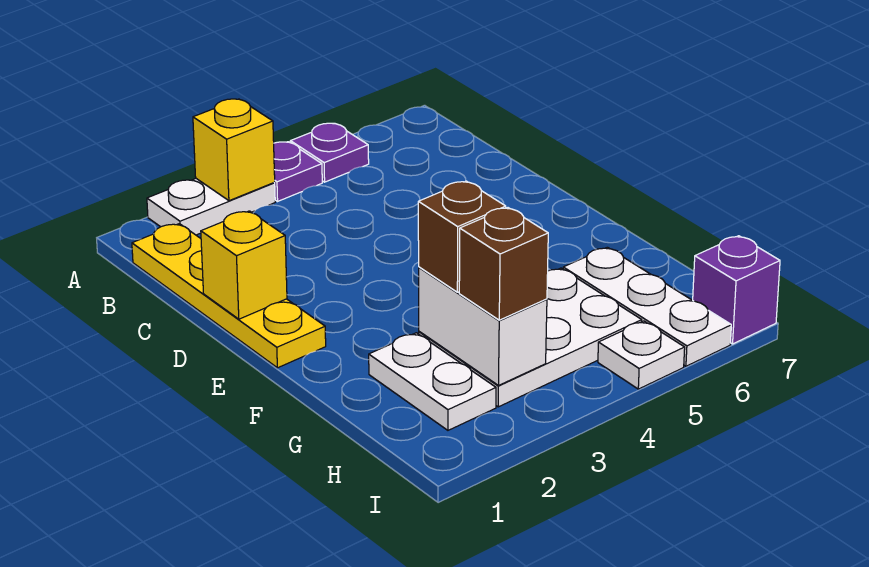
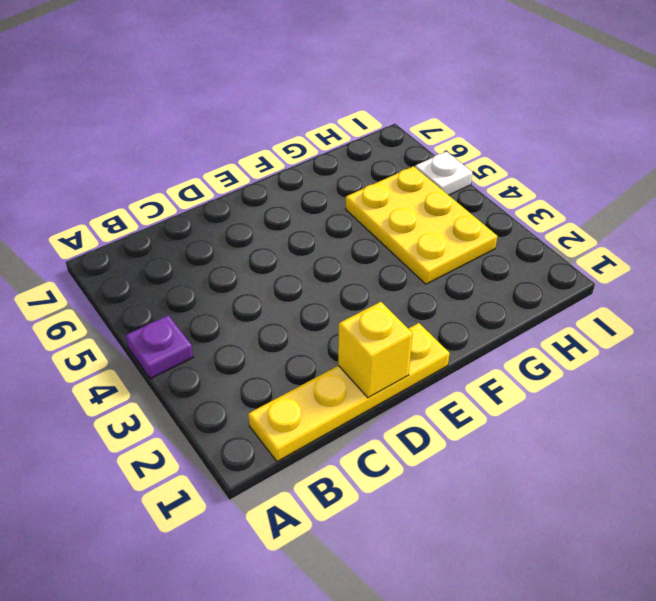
yellow 2x3 plate [346,166,497,284] -> white 2x3 plate [419,268,642,407]
none -> white 1x2 plate [147,179,275,235]
none -> purple 1x1 plate [290,123,369,182]
none -> white 1x2 plate [369,333,496,430]

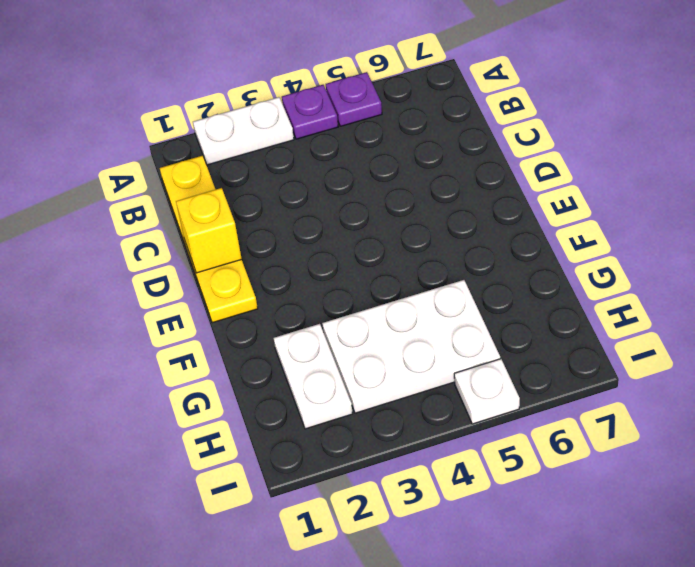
none -> white 1x3 plate [563,247,731,366]
none -> purple 1x1 brick [693,236,780,344]
none -> yellow 1x1 brick [193,99,275,201]

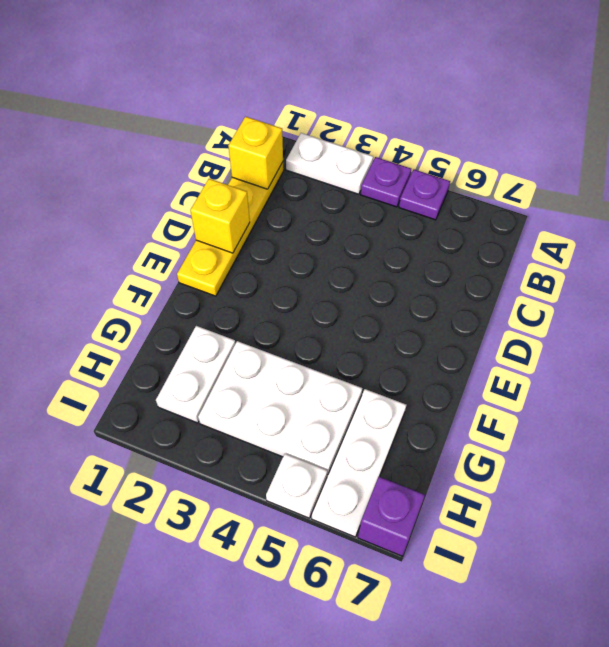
yellow 1x1 brick [228,117,283,189] -> yellow 1x1 brick moved to [193,99,275,201]
none -> white 1x2 brick [419,267,547,386]
none -> brown 1x1 brick [418,181,506,292]
none -> brown 1x1 brick [459,208,548,320]

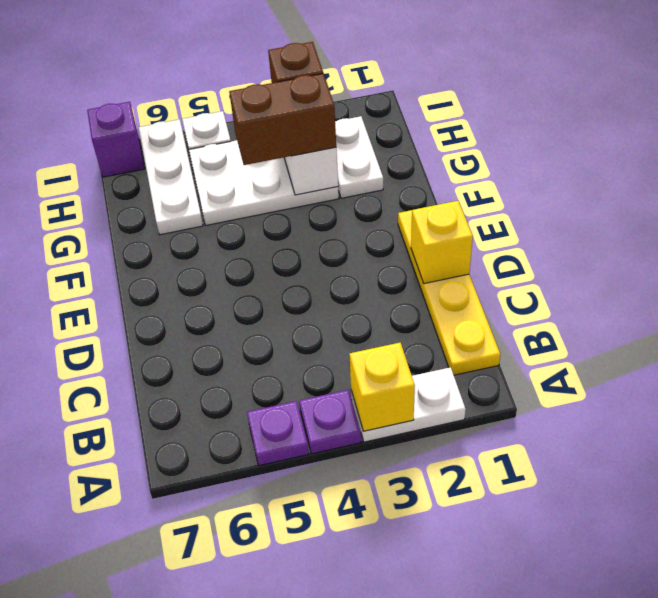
brown 1x2 brick [229,73,336,165] -> brown 1x1 brick [418,181,506,292]

